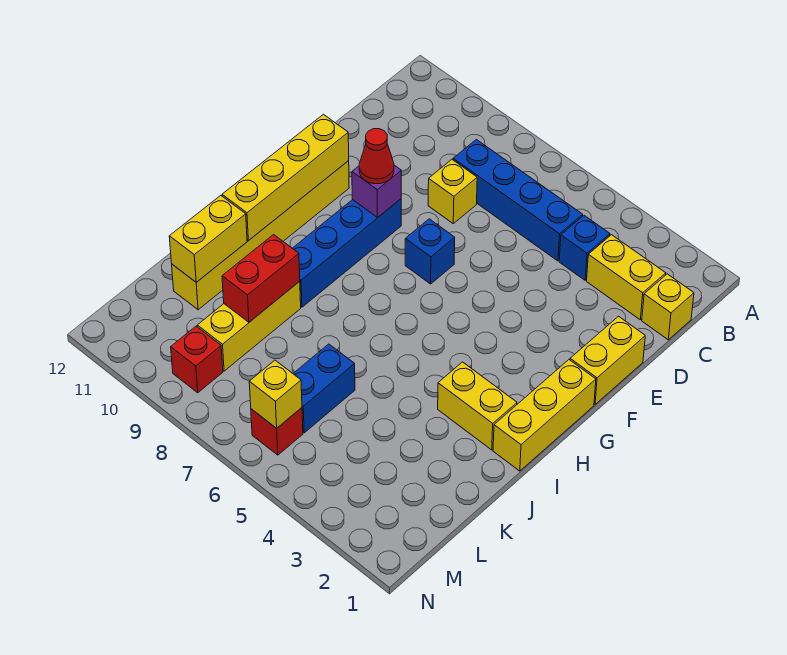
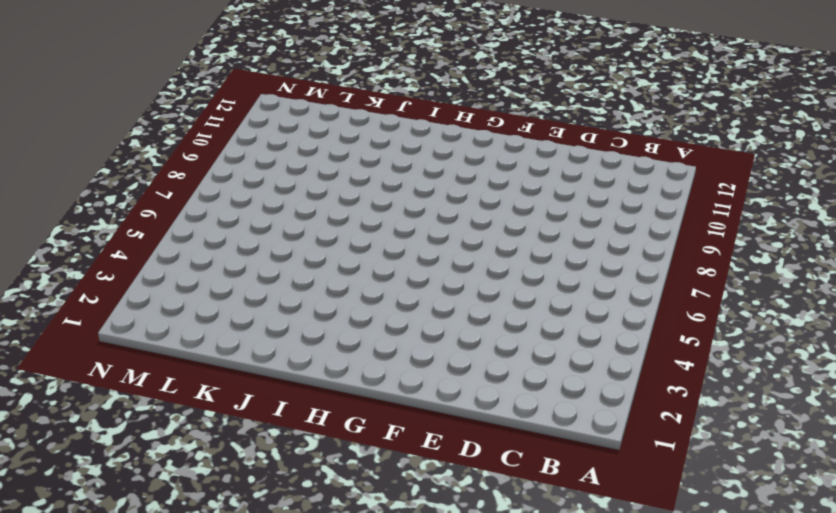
none -> yellow 1x1 brick [642,274,694,340]
none -> yellow 1x2 brick [587,235,666,320]
none -> blue 1x1 brick [559,216,610,280]

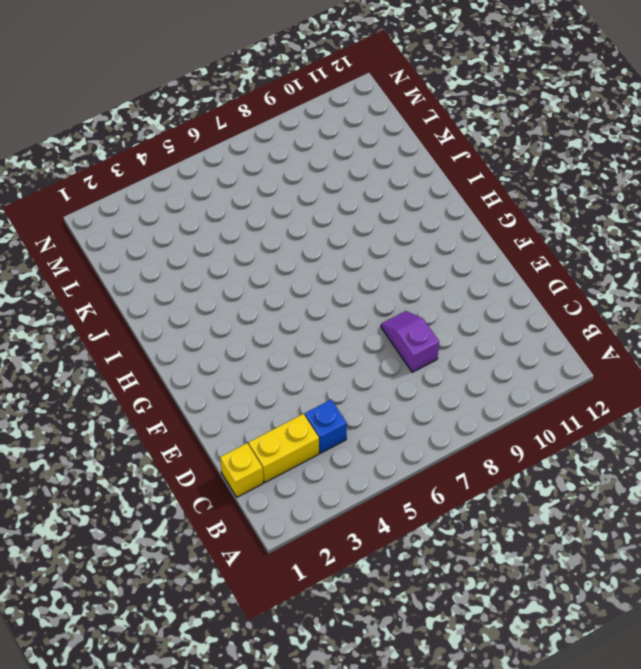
purple 1x2 slope [381,311,439,372] -> yellow 1x1 brick [428,160,477,224]
none -> blue 1x4 brick [453,139,583,261]
none -> yellow 1x2 brick [570,316,645,404]
none -> blue 1x1 brick [405,219,455,284]

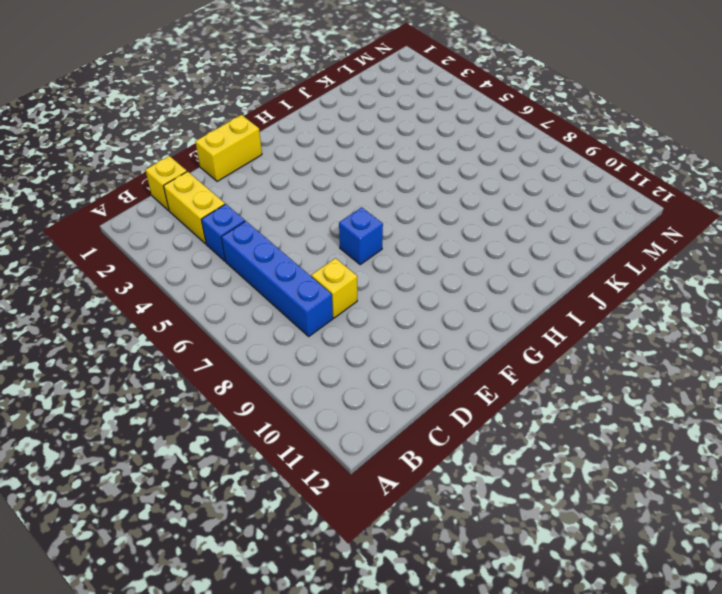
none -> blue 1x4 brick [292,199,401,307]
none -> yellow 1x6 brick [172,161,349,310]
none -> yellow 1x3 brick [493,360,596,471]

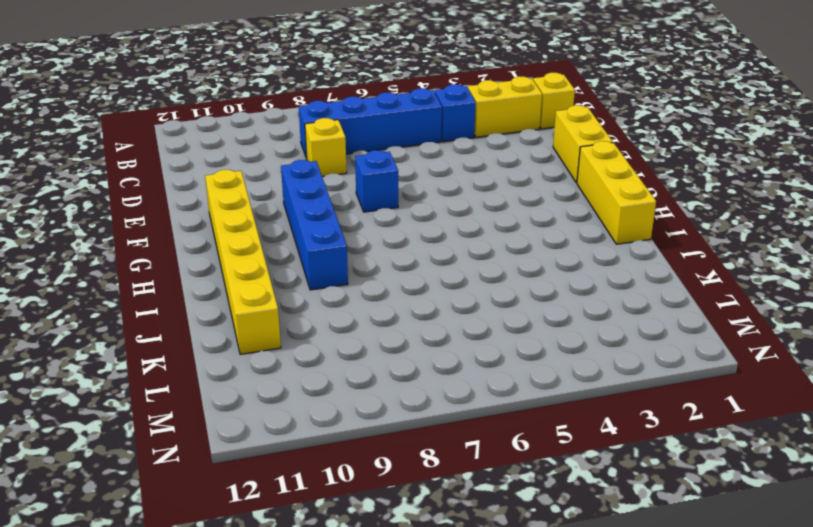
none -> yellow 1x2 brick [438,362,517,450]
none -> yellow 1x3 brick [197,281,301,371]
none -> blue 1x2 brick [293,344,355,433]

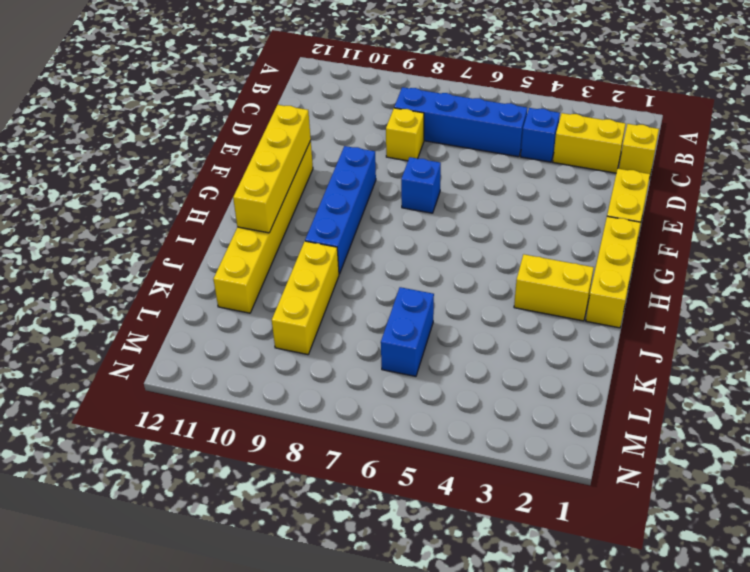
none -> red 1x1 brick [251,408,303,455]
none -> red 1x1 brick [171,326,223,393]
none -> purple 1x1 brick [352,165,401,217]

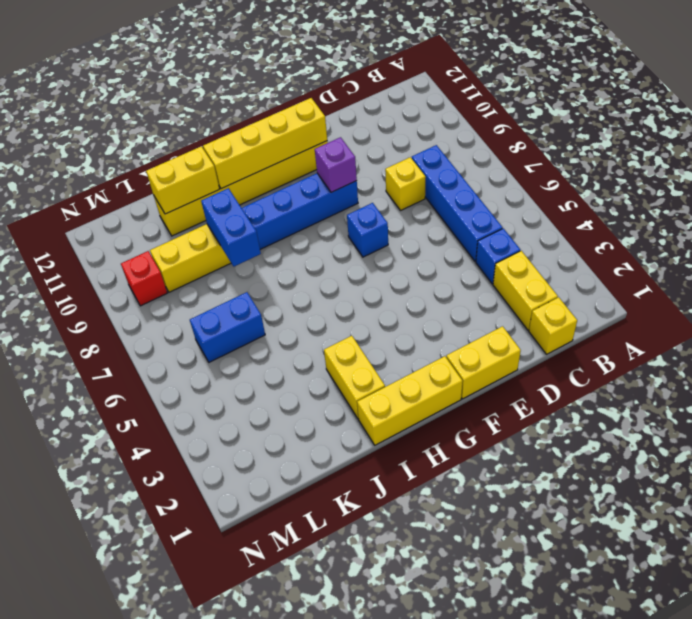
blue 1x2 brick [201,188,261,266] -> red 1x2 brick [222,235,300,322]
none -> red 1x1 brick [251,408,303,455]
none -> yellow 1x1 brick [249,360,302,428]
none -> red 1x1 cone [359,129,394,184]

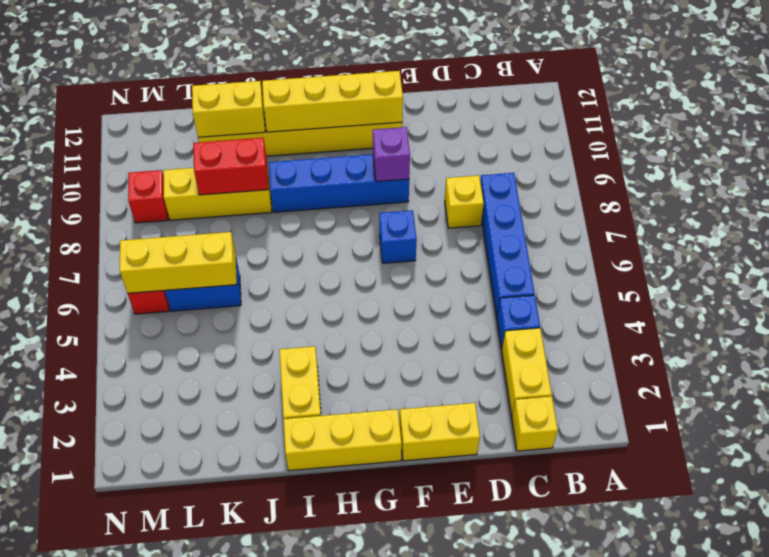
yellow 1x3 brick [120,232,237,293] -> yellow 1x1 brick [249,360,302,428]
none -> red 1x1 cone [359,129,394,184]

